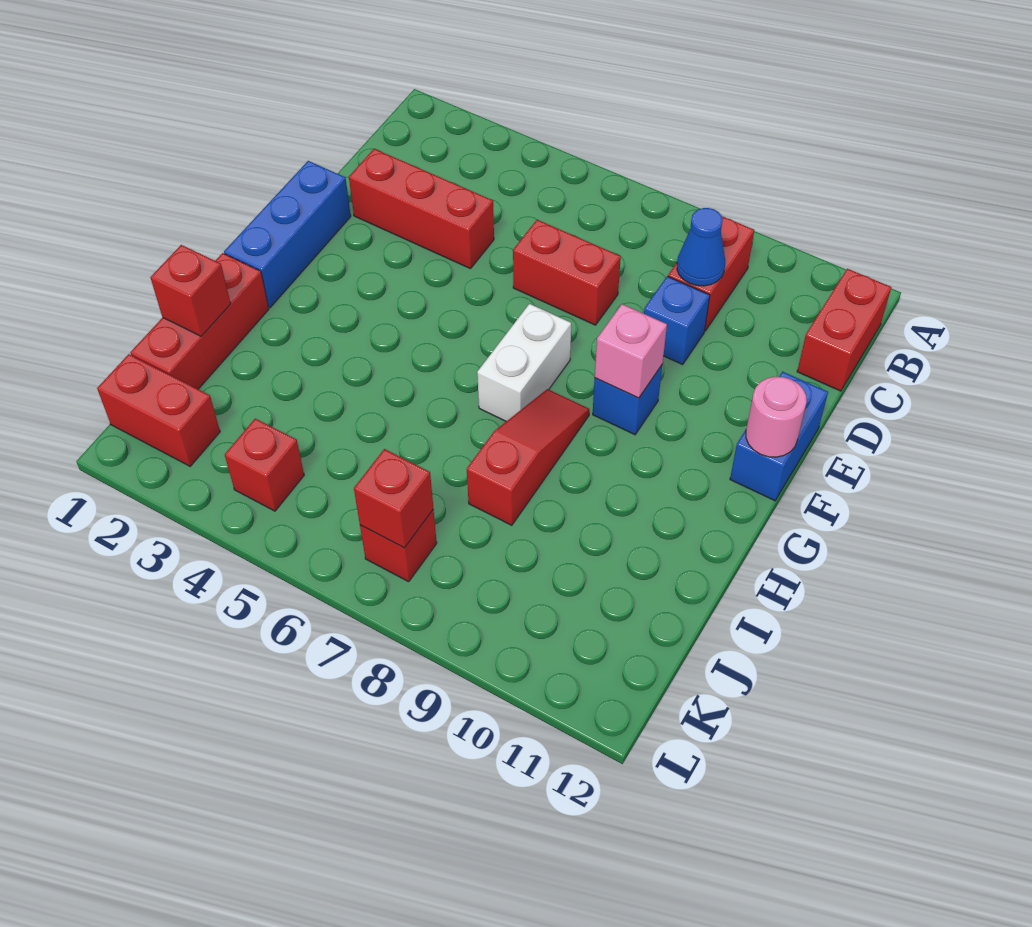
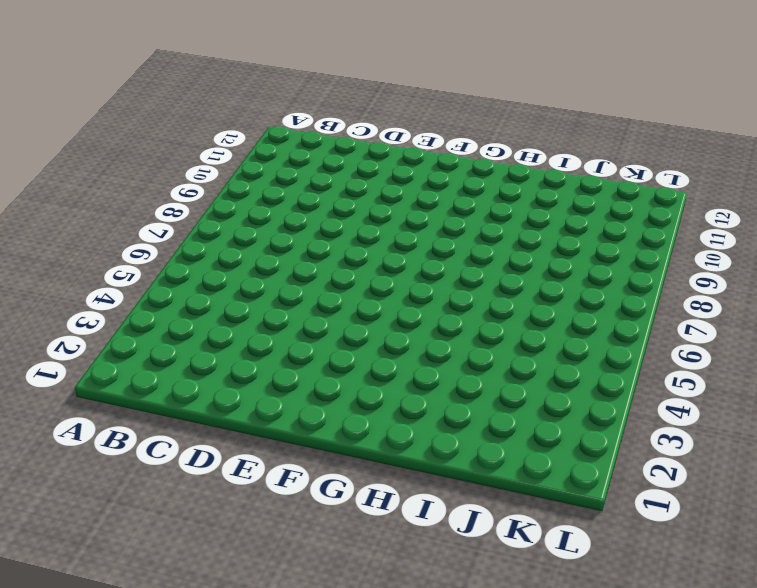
none -> red 1x2 brick [668,216,754,331]
none -> red 1x2 brick [797,269,891,391]
none -> red 1x3 brick [349,149,494,269]

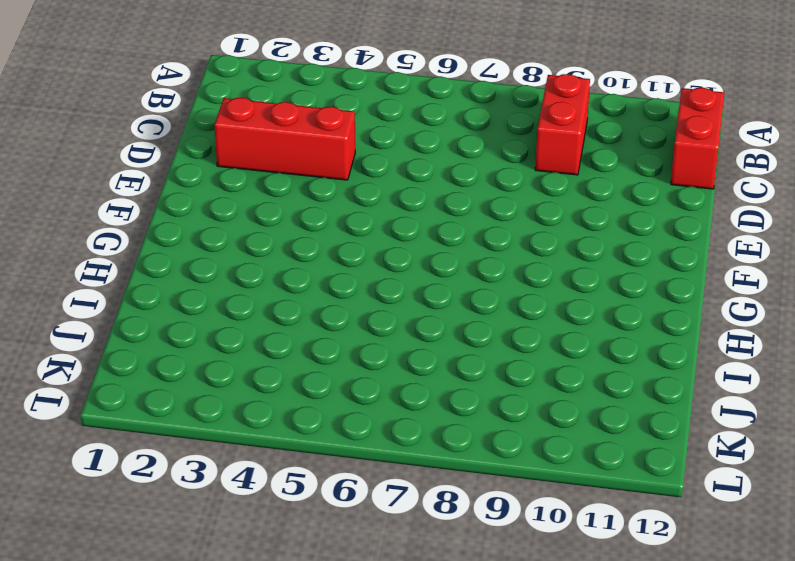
none -> red 1x2 brick [513,220,621,325]
none -> blue 1x1 brick [644,276,710,364]
none -> blue 1x3 brick [224,161,351,308]

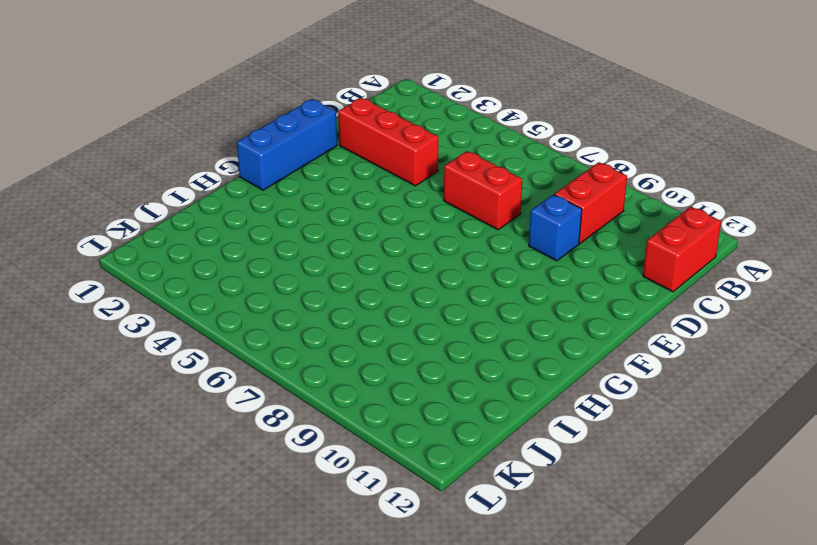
none -> blue 1x2 brick [730,372,828,501]
none -> white 1x2 brick [477,304,571,421]
none -> blue 1x1 brick [593,365,662,435]

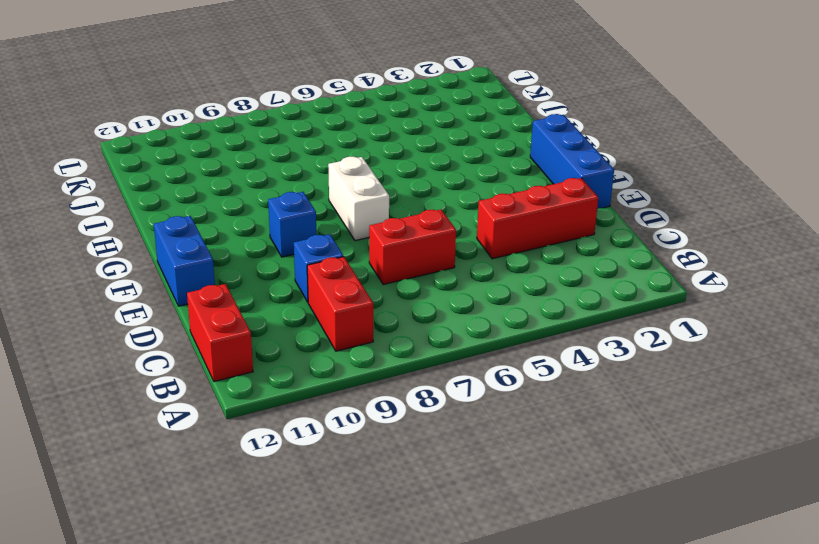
none -> red 1x3 slope [467,389,589,525]
none -> red 1x3 brick [130,253,269,389]
none -> red 1x2 brick [97,354,220,466]

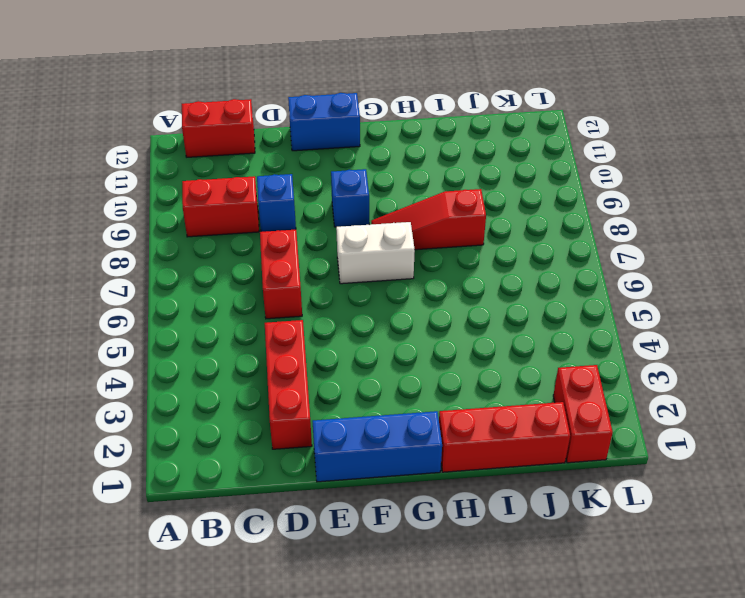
none -> red 1x1 brick [225,419,304,511]
none -> red 1x1 brick [360,509,437,582]
none -> blue 1x1 cone [677,208,725,286]

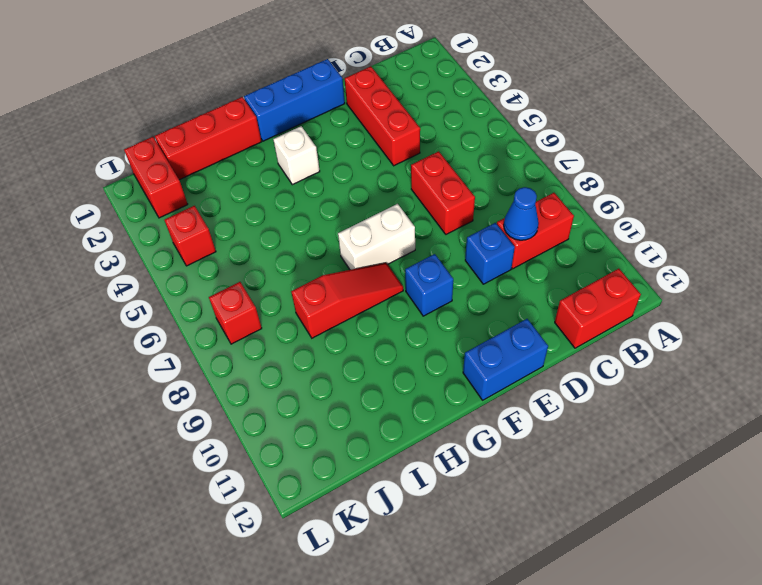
white 1x1 brick [273,126,320,185] -> none
none -> pink 1x1 brick [595,304,667,398]
none -> pink 1x1 round brick [746,377,807,457]
none -> red 1x1 brick [150,245,231,336]

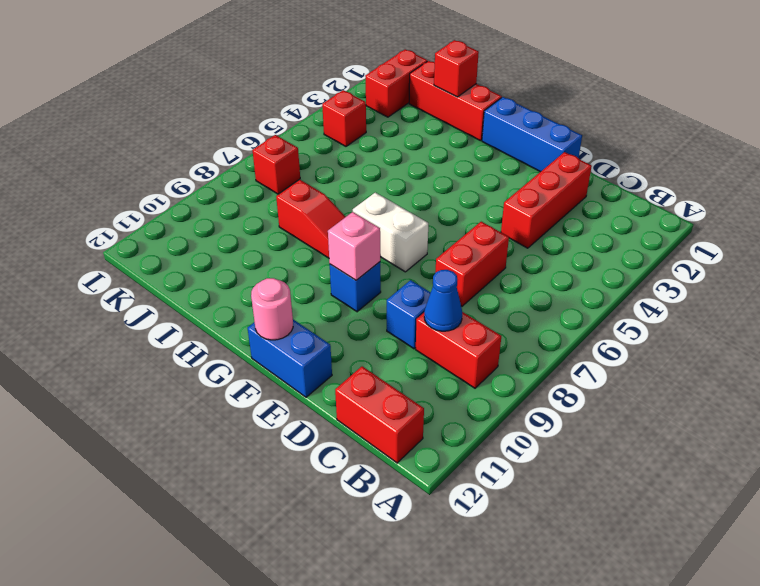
none -> red 1x1 brick [354,449,433,548]

